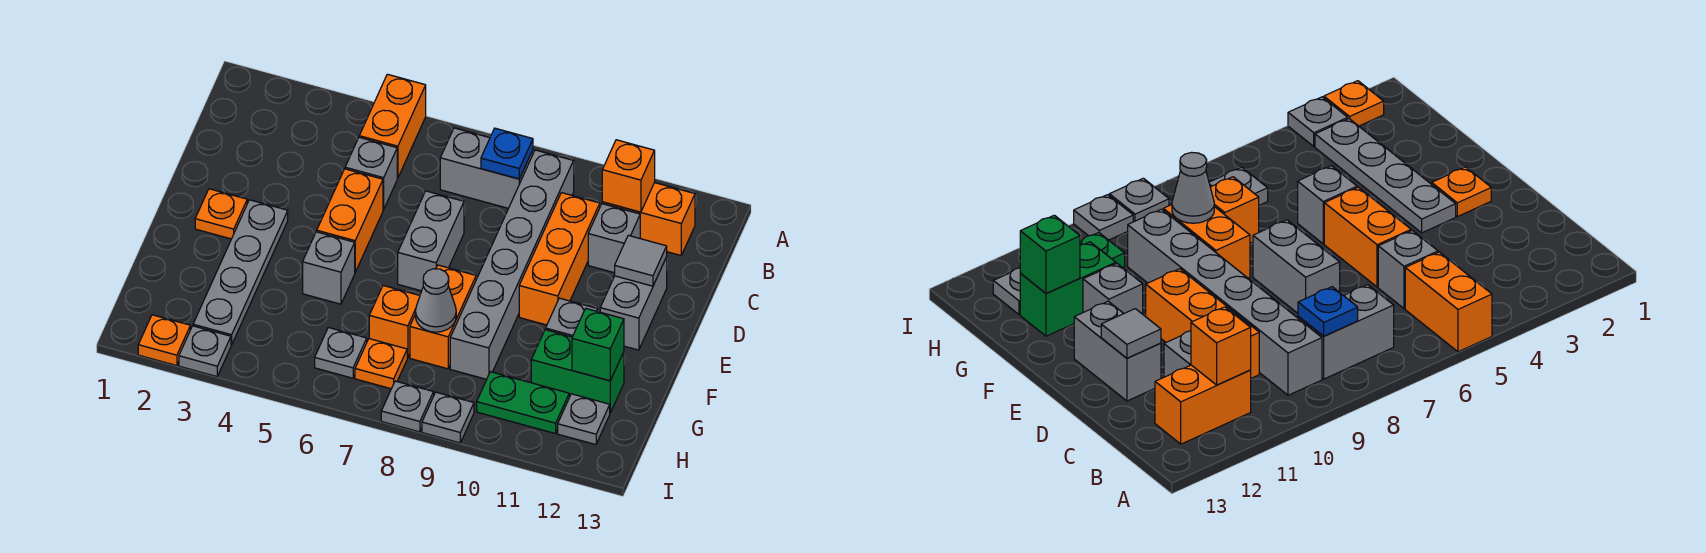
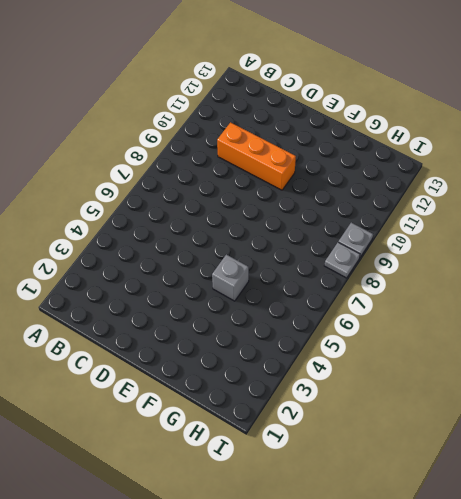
none -> orange 1x2 brick [359,74,426,178]
none -> grey 1x2 brick [440,128,533,208]
none -> grey 1x6 brick [450,150,574,379]
none -> orange 1x2 brick [602,183,695,255]

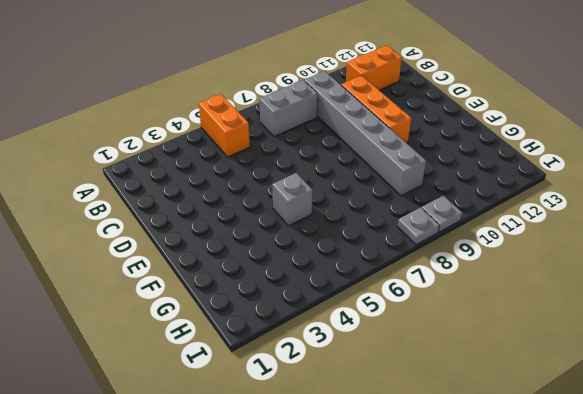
none -> grey 1x1 brick [345,137,397,210]
none -> grey 1x1 brick [588,204,640,273]
none -> orange 1x2 brick [317,169,383,272]
none -> grey 1x2 brick [398,191,464,291]

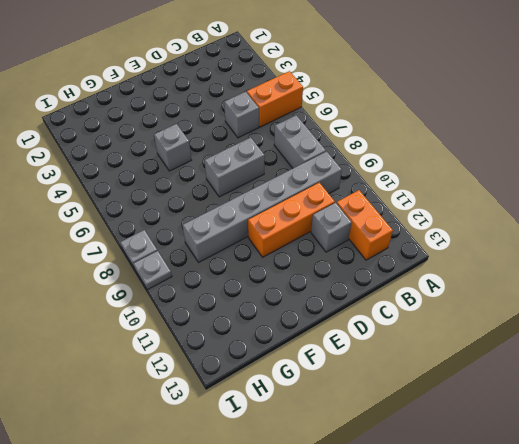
none -> orange 1x2 brick [317,169,383,272]
none -> grey 1x2 brick [600,257,667,350]
none -> orange 1x1 plate [195,189,247,239]
none -> grey 1x4 plate [193,200,288,345]

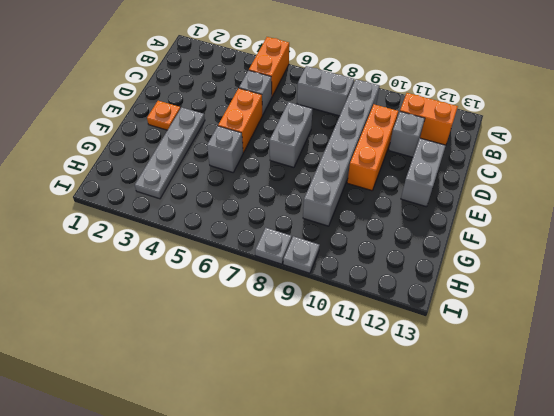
none -> orange 1x2 brick [410,265,476,369]
none -> grey 1x1 brick [546,298,598,337]
none -> orange 1x1 brick [369,286,420,358]
none -> green 1x2 brick [531,330,624,413]

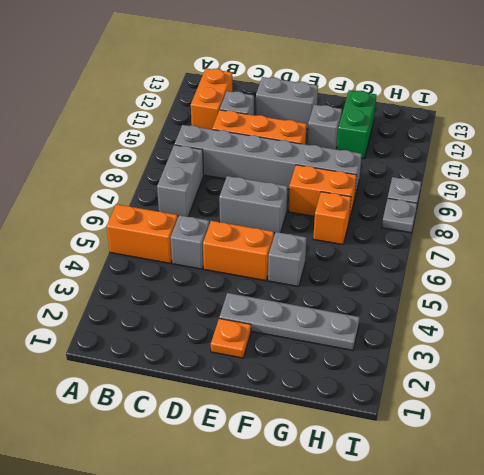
none -> grey 1x1 plate [315,328,367,378]
none -> orange 1x1 plate [355,339,407,389]
none -> green 1x2 plate [477,372,569,434]
none -> grey 1x1 plate [558,394,610,445]

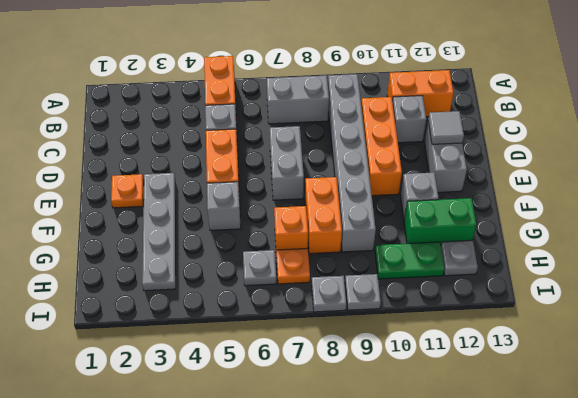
none -> orange 1x1 plate [138,315,190,366]
none -> grey 1x1 plate [179,326,231,376]
none -> blue 1x1 plate [481,128,533,179]
none -> orange 1x1 brick [602,140,655,212]

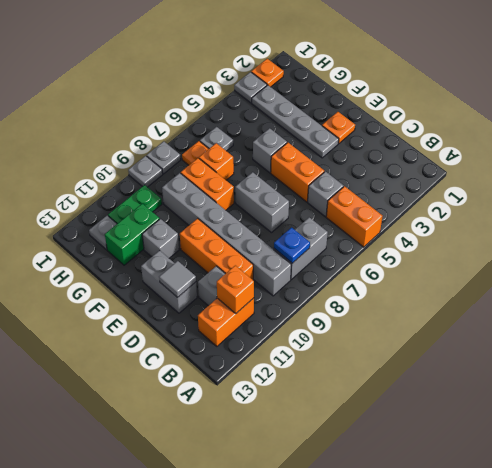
none -> grey 1x1 cone [415,269,456,332]
none -> green 1x1 brick [572,308,624,381]

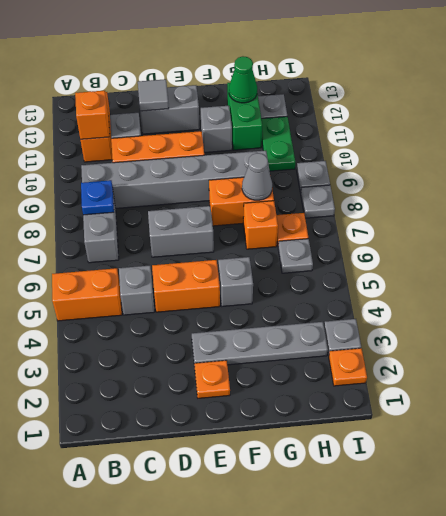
green 1x1 cone [229,56,257,103] -> green 1x1 brick [572,308,624,381]

